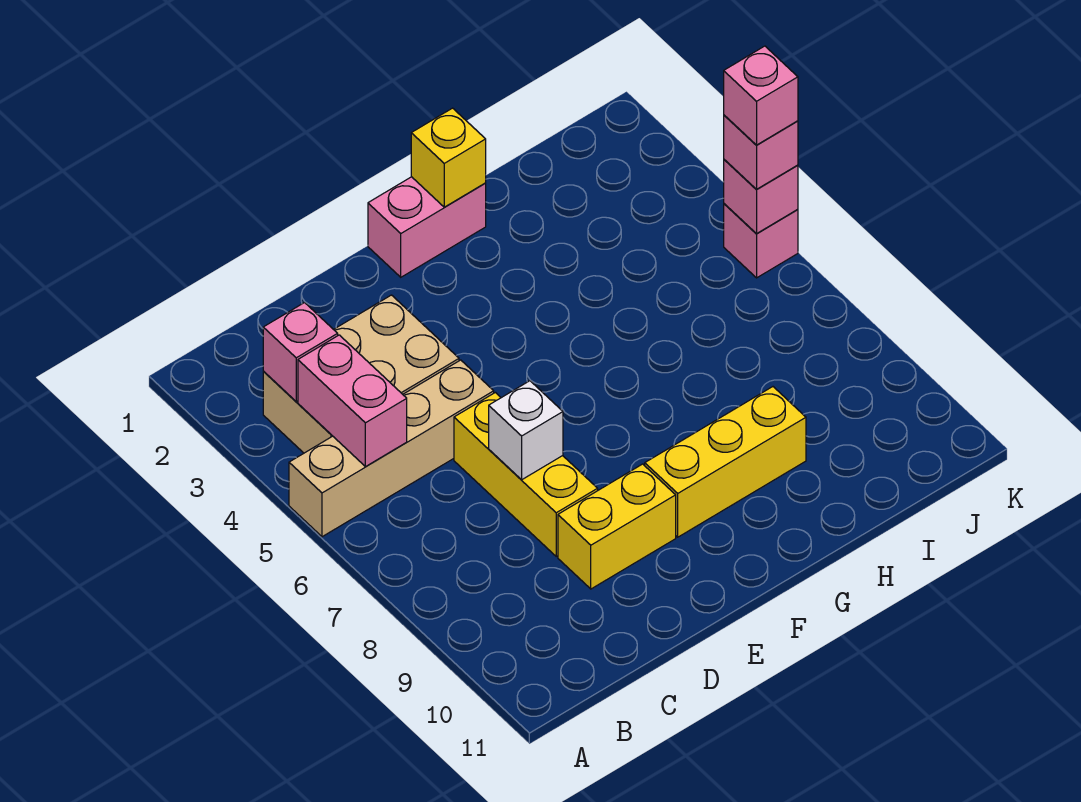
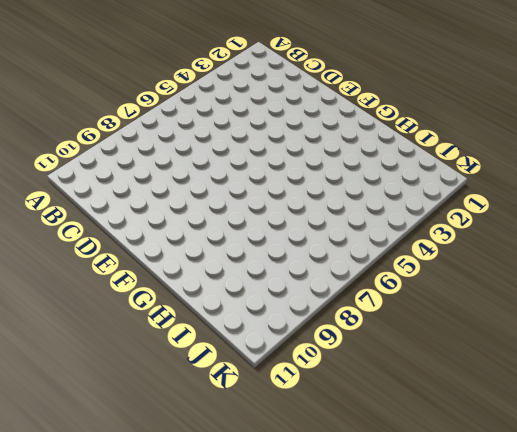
none -> tan 1x4 brick [289,360,494,537]
none -> tan 2x3 brick [263,295,459,453]
none -> yellow 1x3 brick [454,393,598,556]

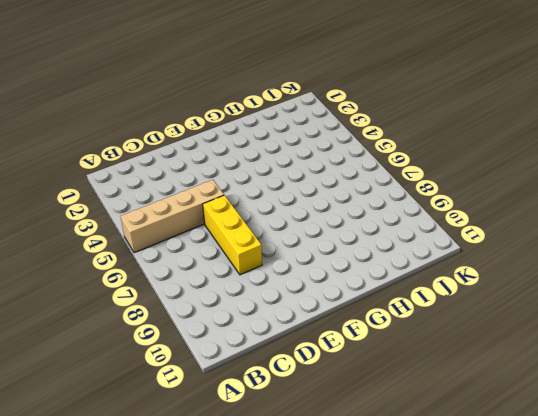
none -> tan 2x3 brick [263,295,459,453]
none -> yellow 1x2 brick [558,464,676,589]
none -> pink 1x2 brick [368,177,486,277]

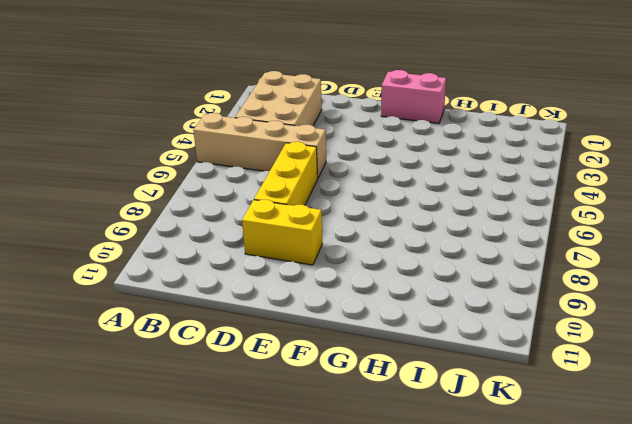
tan 2x3 brick [235,71,322,126] -> tan 2x3 brick turned to [263,295,459,453]
none -> yellow 1x3 brick [645,387,806,537]
none -> pink 1x1 brick [724,204,798,278]
none -> pink 1x1 brick [263,303,338,401]

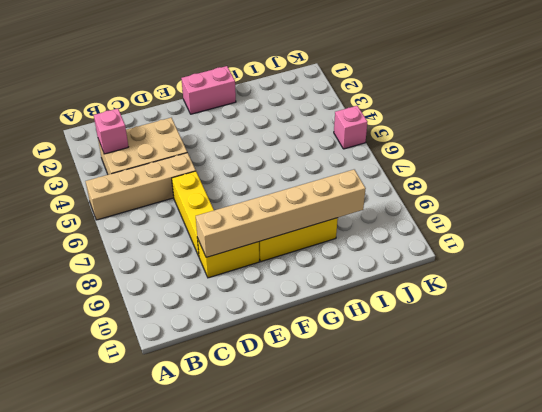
tan 1x6 brick [196,170,366,257] -> none
none -> pink 1x2 brick [298,335,407,467]
none -> white 1x1 brick [489,381,563,480]
none -> yellow 1x1 brick [411,108,486,207]

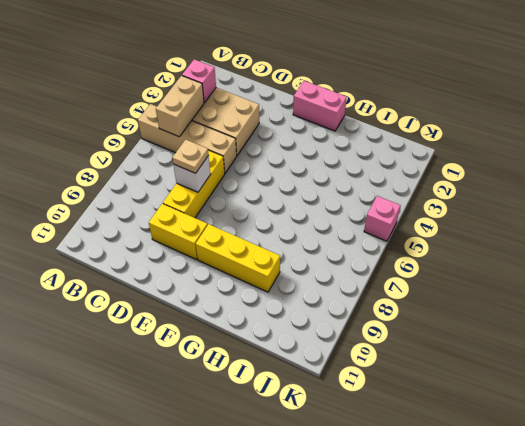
tan 1x2 brick [156,76,204,137] -> pink 1x2 brick [298,335,407,467]
tan 1x1 plate [172,139,209,173] -> none
none -> yellow 1x1 brick [411,108,486,207]
none -> pink 1x1 brick [724,160,798,234]
none -> pink 1x1 brick [724,115,798,190]

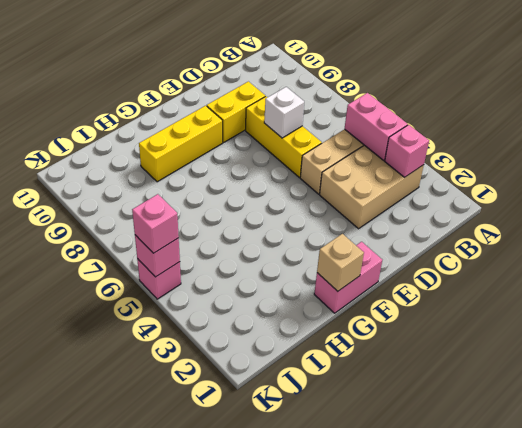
tan 1x1 brick [317,234,364,291] -> yellow 1x1 brick [411,108,486,207]
none -> pink 1x1 brick [724,46,798,145]

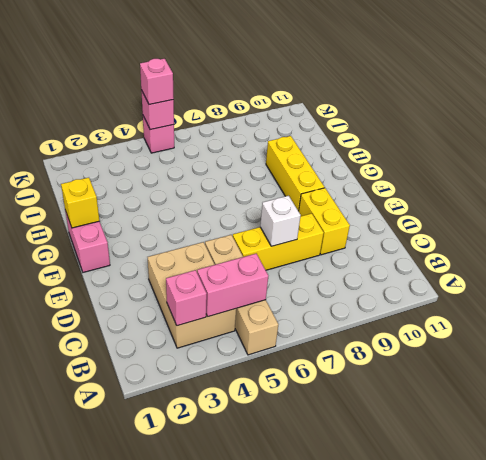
none -> pink 1x1 brick [724,46,798,145]

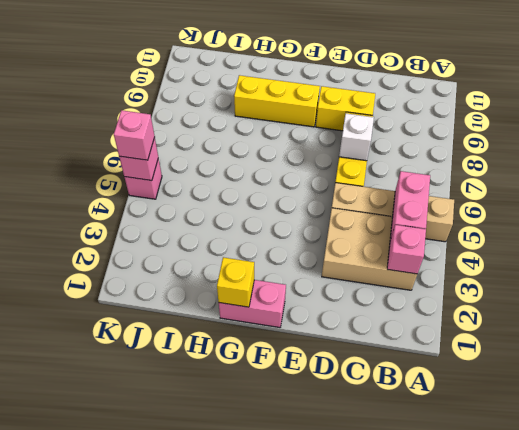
none -> pink 1x1 brick [724,46,798,145]

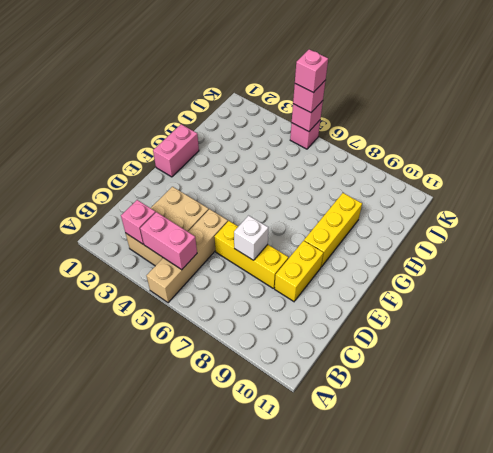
none -> yellow 1x1 brick [411,108,486,207]

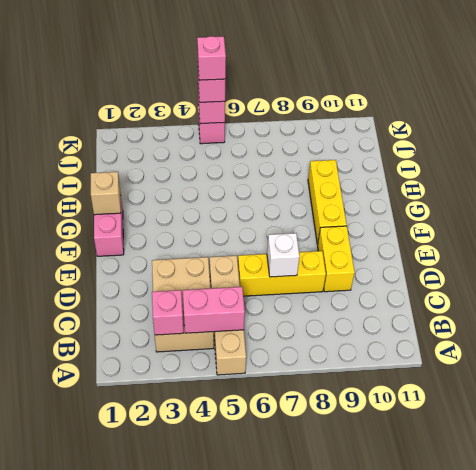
tan 1x1 brick [91,172,121,215] -> yellow 1x1 brick [411,108,486,207]

